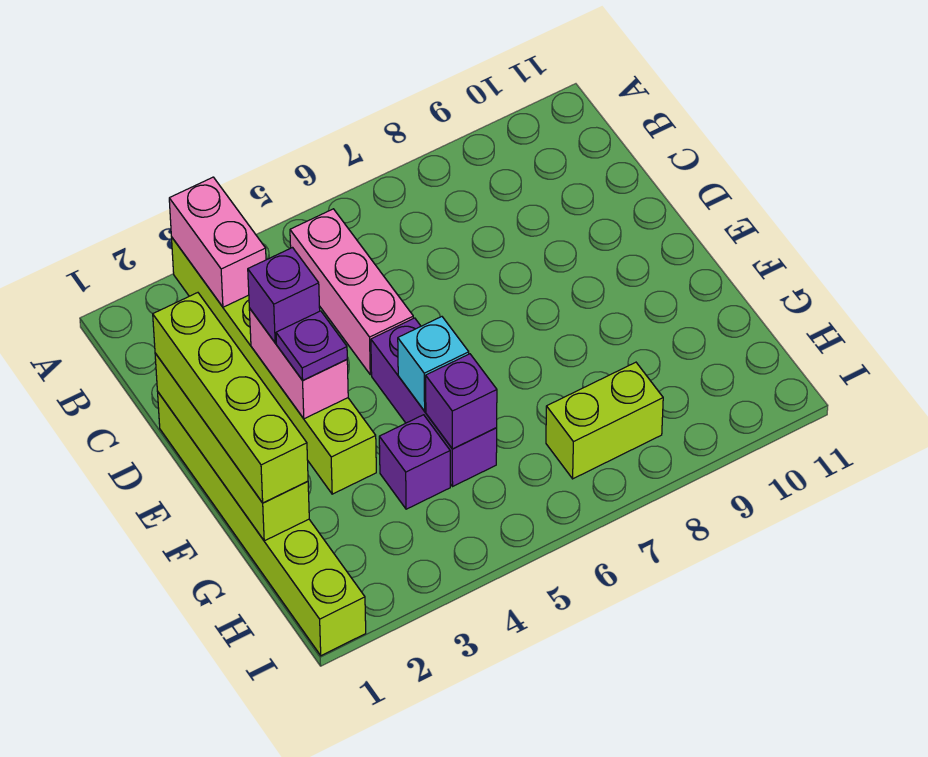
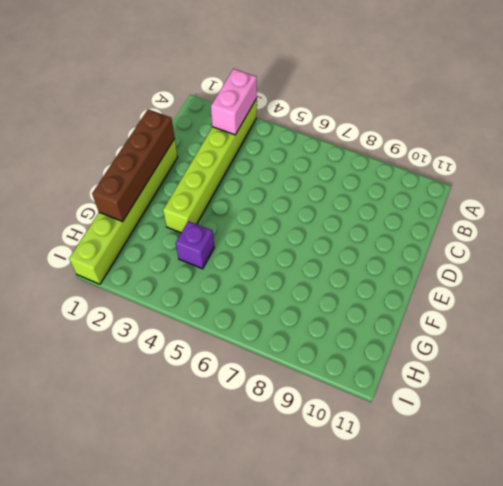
brown 1x4 brick [92,109,175,222] -> lime 1x4 brick [155,353,309,541]
none -> pink 1x3 brick [290,209,413,375]
none -> purple 1x3 brick [371,318,497,486]
none -> lime 1x2 brick [546,362,663,479]

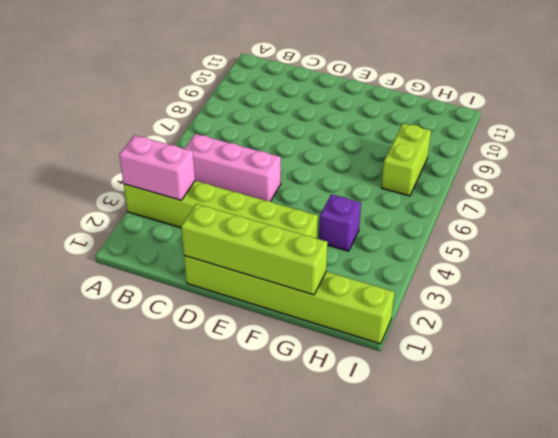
none -> purple 1x3 brick [371,318,497,486]
none -> pink 1x2 brick [249,308,348,419]
none -> cyan 1x1 brick [398,317,469,411]

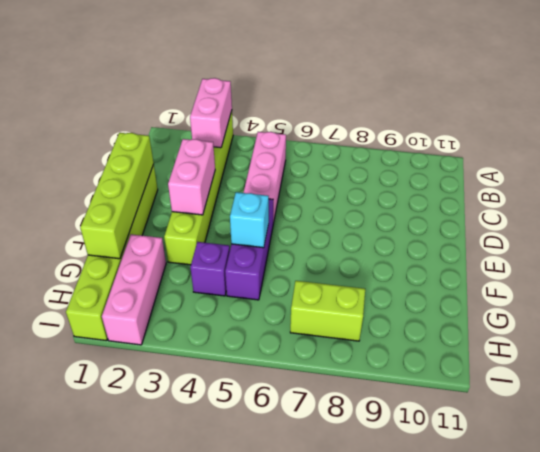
pink 1x3 brick [102,234,166,345] -> none
none -> purple 1x1 brick [426,354,497,449]
none -> lime 1x4 brick [153,293,308,503]
none -> purple 1x1 brick [248,248,320,343]

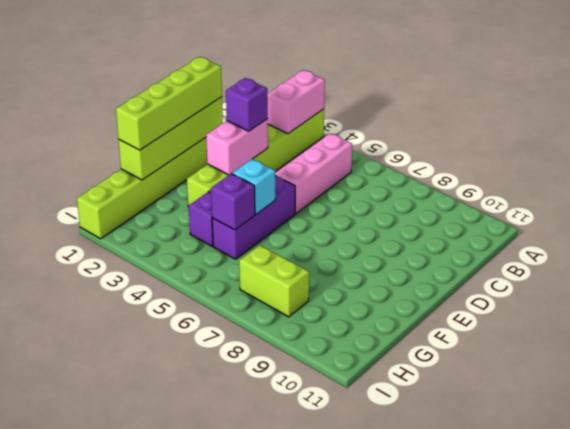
none -> purple 1x1 plate [276,311,347,380]

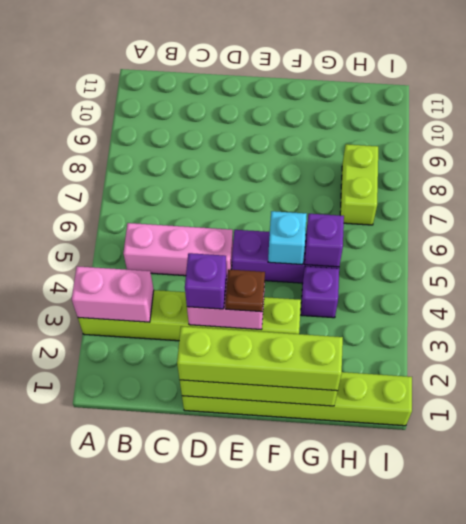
brown 1x1 plate [225,270,265,312] -> purple 1x1 plate [276,311,347,380]

